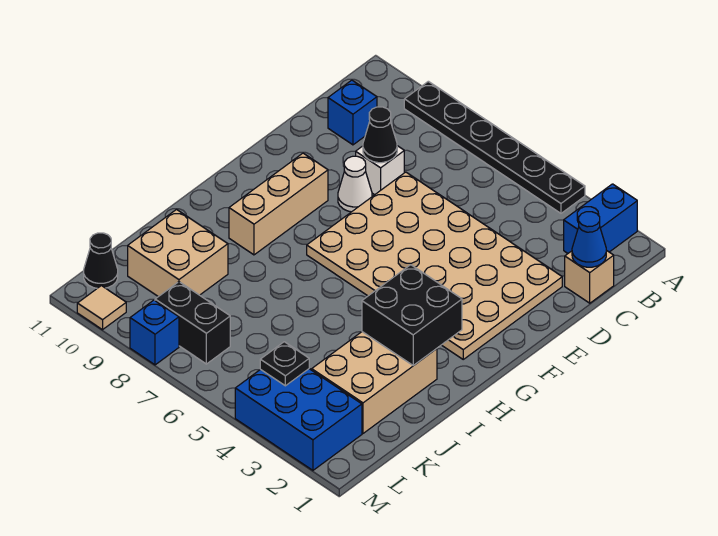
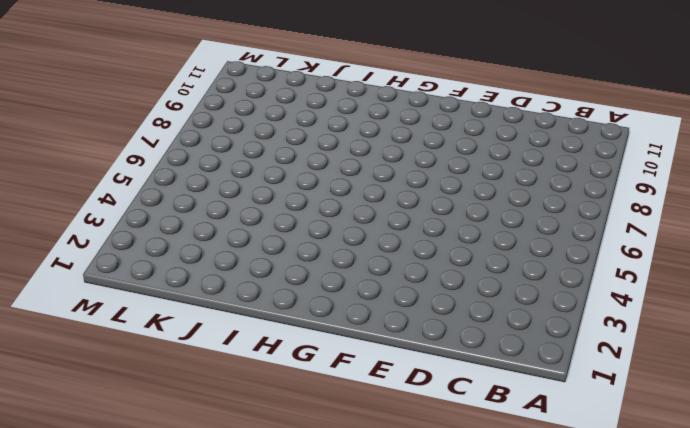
none -> blue 1x2 brick [564,184,637,253]
none -> black 1x6 plate [404,81,585,213]
none -> tan 1x1 brick [565,250,614,303]

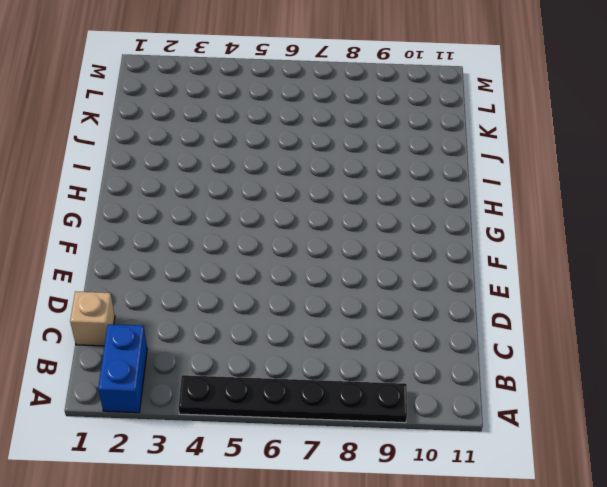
none -> blue 1x1 brick [328,80,377,145]
none -> tan 4x6 plate [307,172,562,359]
none -> white 1x1 brick [356,146,404,195]

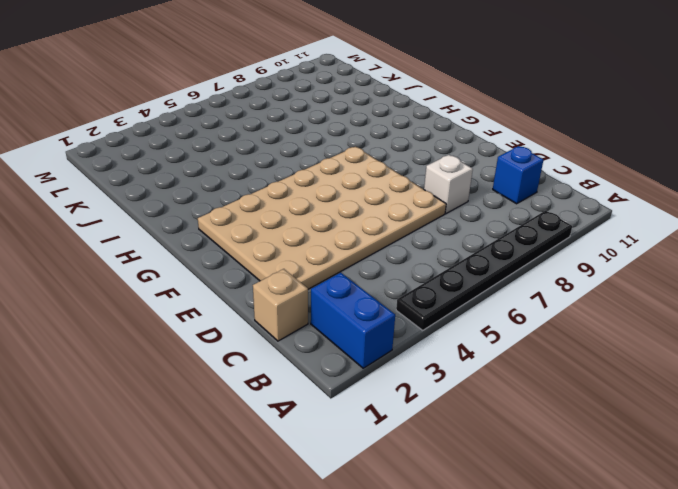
none -> white 1x1 cone [338,156,372,212]
none -> tan 1x3 brick [229,153,328,255]
none -> tan 2x3 brick [312,332,437,433]

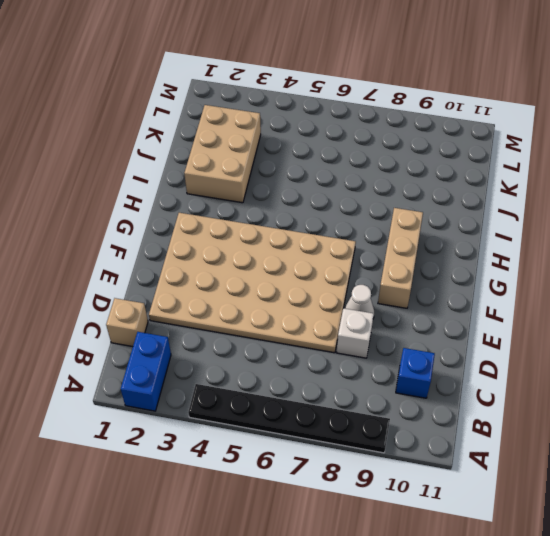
none -> tan 2x2 brick [128,210,228,297]
none -> blue 2x3 brick [235,369,362,470]
none -> black 1x2 brick [155,282,230,364]

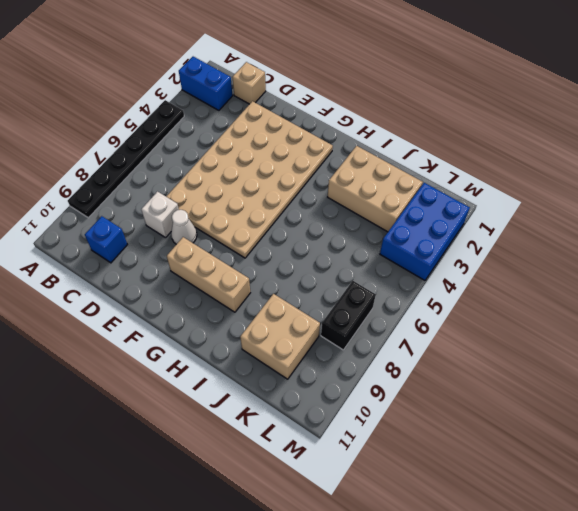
none -> black 1x1 cone [84,233,118,288]
none -> blue 1x1 brick [130,300,179,365]
none -> tan 1x1 tile [77,286,126,330]

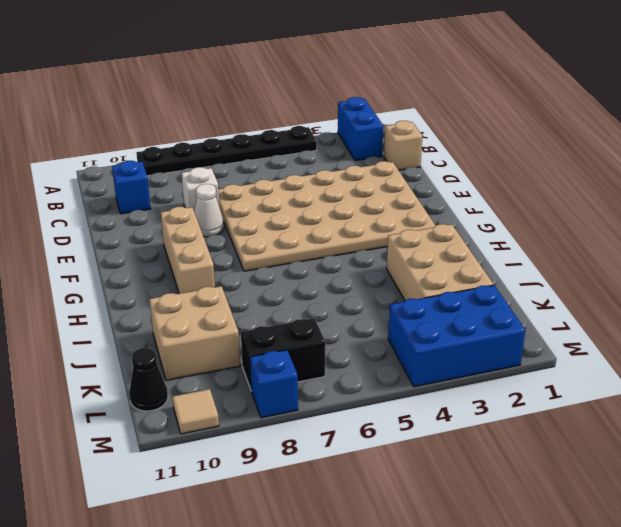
none -> blue 1x1 cone [572,212,606,267]
none -> black 1x1 cone [363,107,397,163]
none -> black 2x2 brick [362,265,462,366]

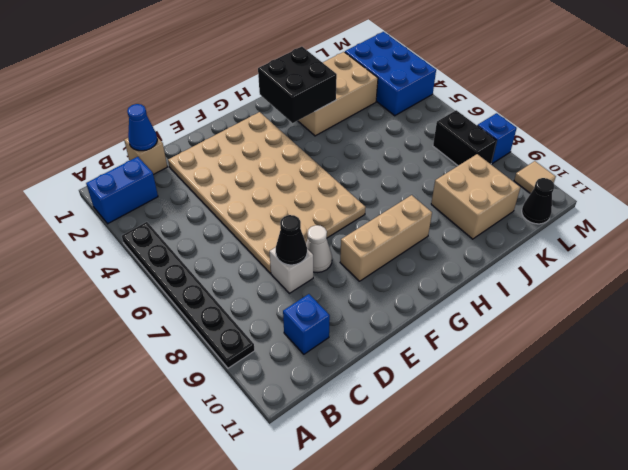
none -> black 1x1 plate [260,342,309,386]

